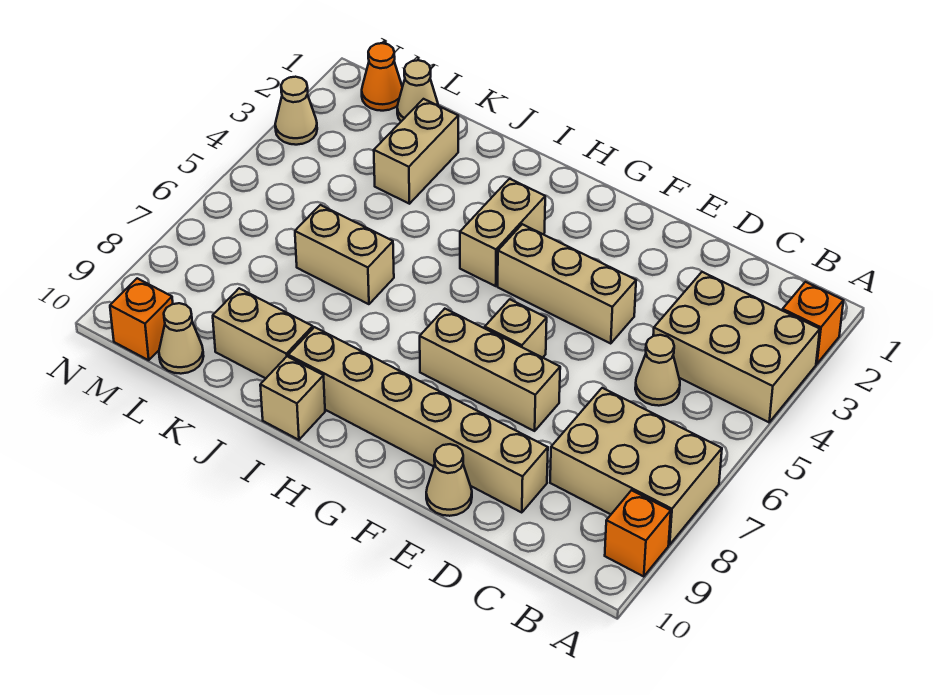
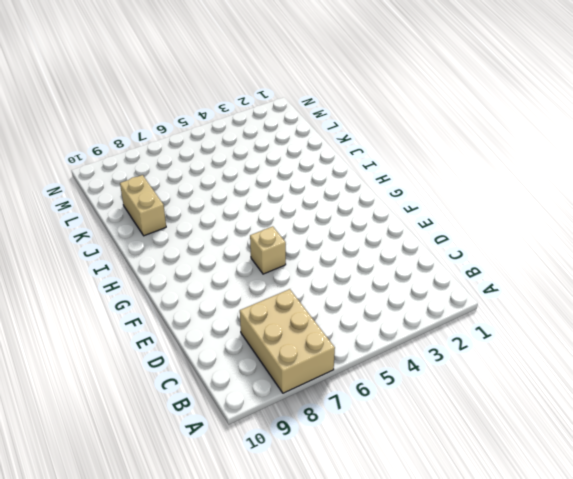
none -> orange 1x1 brick [782,282,843,364]
none -> tan 2x3 brick [653,272,820,422]
none -> orange 1x1 brick [605,490,671,577]

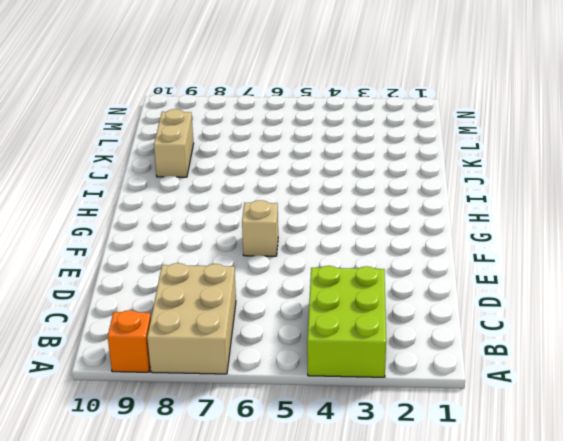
lime 2x3 brick [307,266,386,377] -> tan 2x3 brick [653,272,820,422]
none -> orange 1x1 brick [782,282,843,364]
none -> tan 1x1 cone [635,335,680,406]
none -> tan 1x6 brick [288,327,548,513]

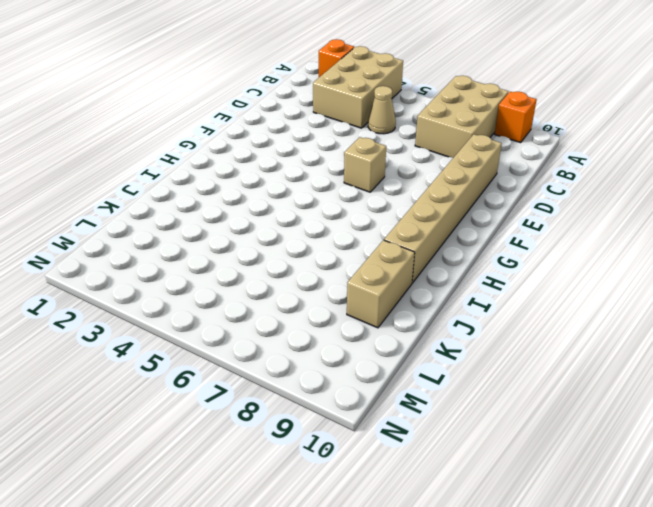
none -> tan 1x3 brick [498,224,636,343]
none -> tan 1x3 brick [420,309,560,431]
none -> tan 1x1 cone [426,444,472,516]

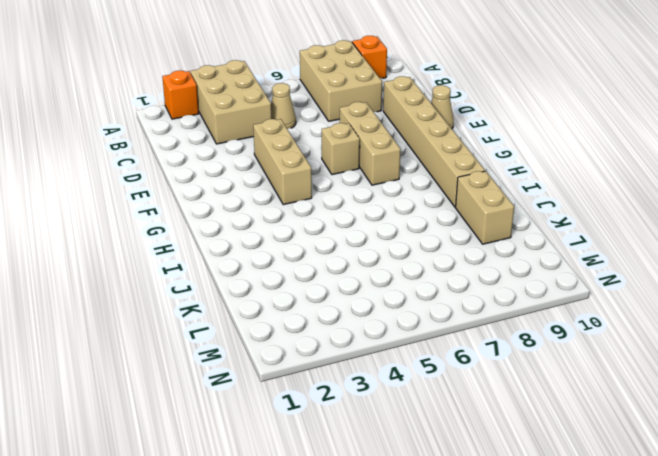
none -> tan 1x2 brick [460,179,545,286]
none -> tan 1x1 brick [260,356,325,440]
none -> tan 1x2 brick [295,205,394,304]

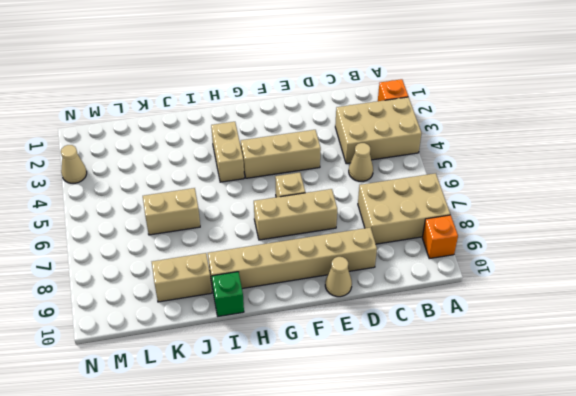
green 1x1 brick [212,272,244,316] -> tan 1x1 brick [260,356,325,440]
none -> tan 1x2 brick [374,99,458,204]
none -> tan 1x1 cone [397,60,438,121]
none -> tan 1x1 cone [159,303,204,374]

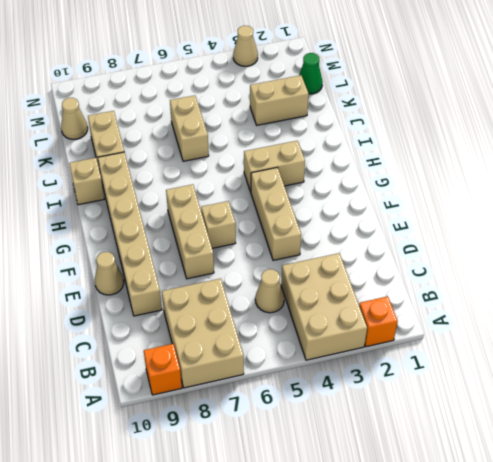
green 1x1 cone [299,53,323,94] -> tan 1x1 cone [397,60,438,121]
none -> orange 1x1 cone [362,43,402,111]
none -> orange 1x1 brick [110,278,173,360]

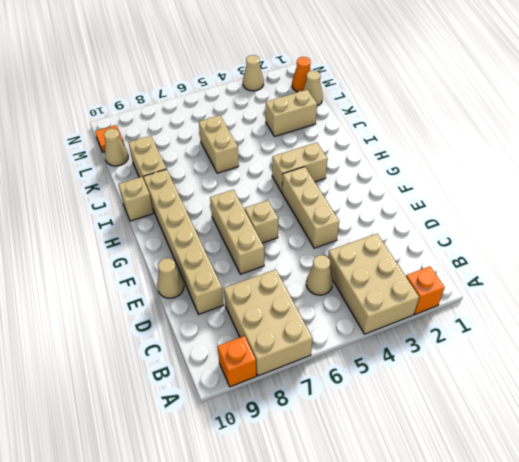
orange 1x1 tile [95,125,124,152] -> orange 1x1 brick [110,278,173,360]

